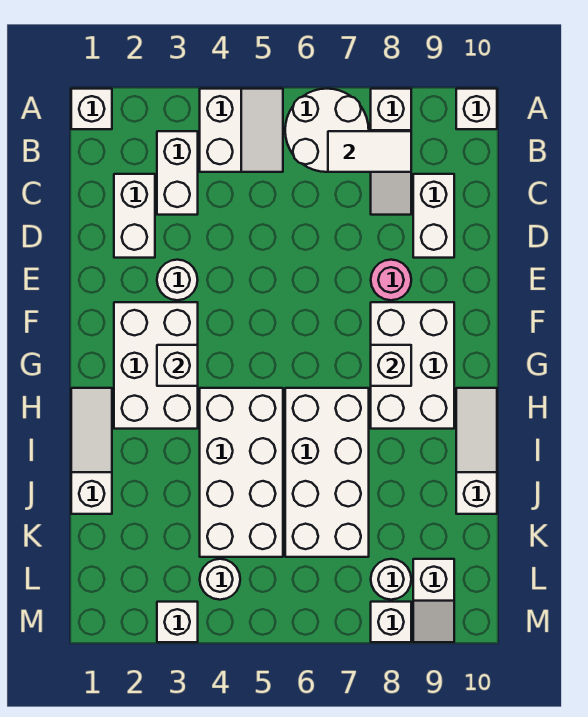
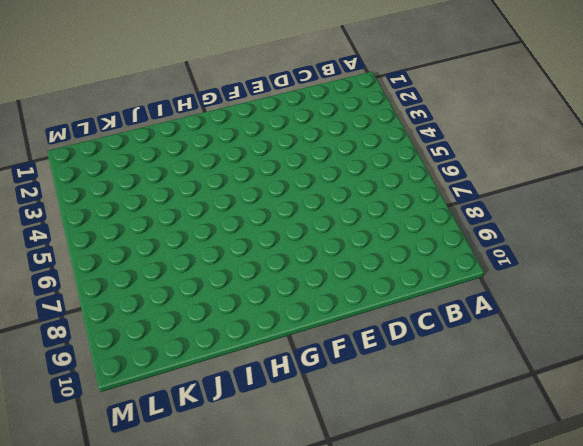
none -> white 1x1 brick [71,89,112,129]
none -> white 2x2 slope [200,89,283,172]
none -> white 2x2 round brick [285,89,369,172]

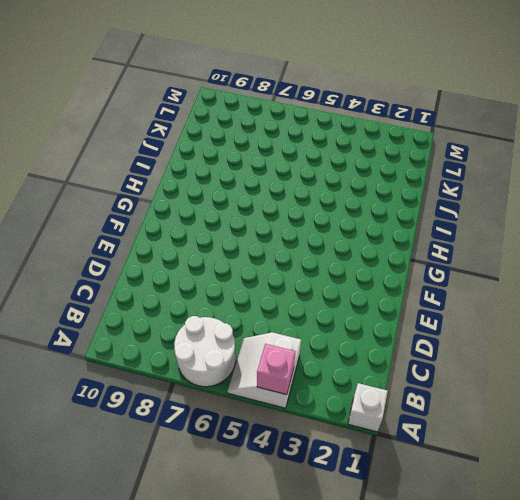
pink 1x1 brick [257,344,296,395] -> none
none -> white 1x3 slope [371,89,411,215]
none -> white 1x1 brick [456,89,497,129]
none -> white 1x2 brick [157,131,198,215]

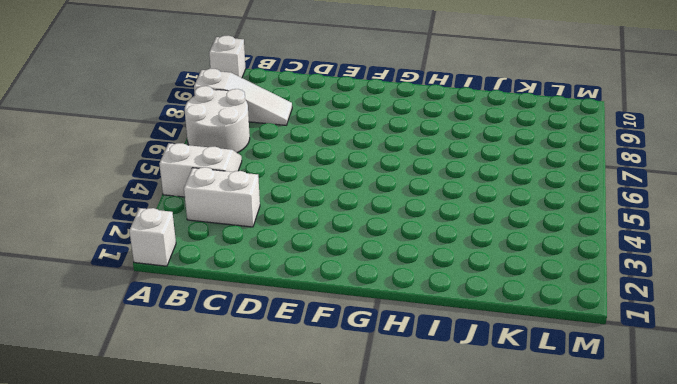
none -> white 1x2 brick [114,174,155,258]
none -> white 1x2 brick [413,174,454,258]
none -> white 1x1 round brick [157,260,198,300]

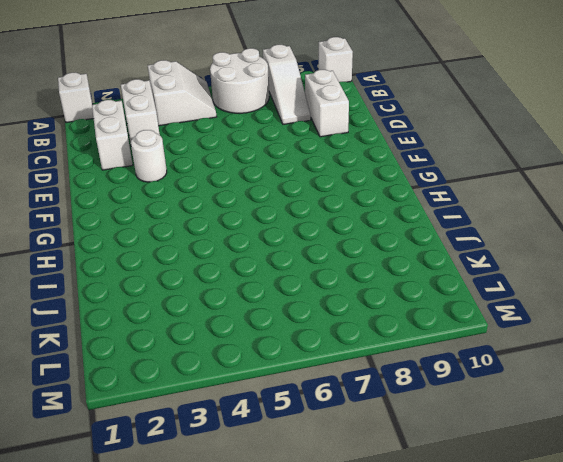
none -> pink 1x1 round brick [371,260,411,300]
none -> white 2x3 brick [114,302,198,429]
none -> white 2x3 brick [371,302,454,429]

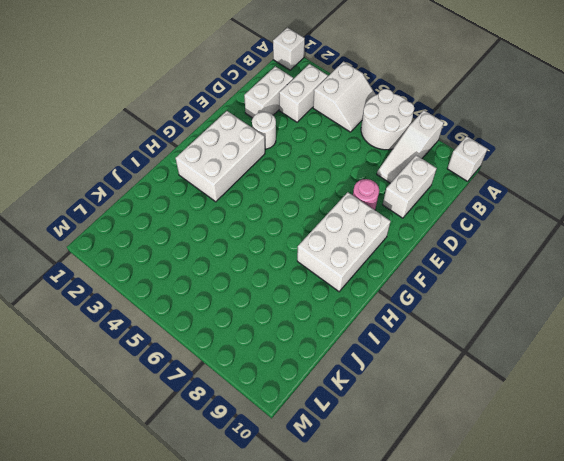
none -> white 1x3 slope [71,388,112,514]
none -> white 2x4 brick [200,388,283,557]
none -> white 2x4 brick [285,388,369,557]

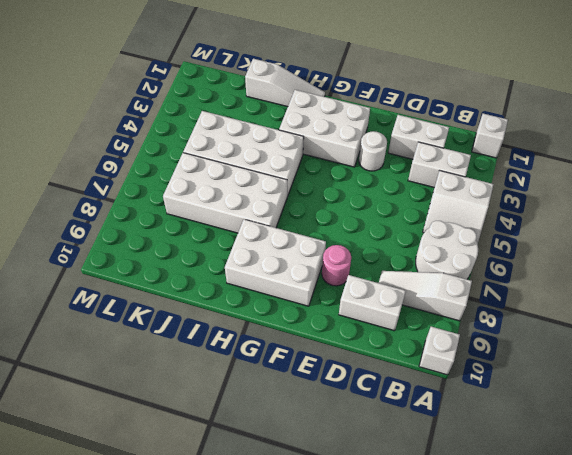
none -> white 1x3 slope [456,388,497,514]
none -> white 1x1 round brick [200,559,240,600]
none -> white 1x1 round brick [371,559,411,600]

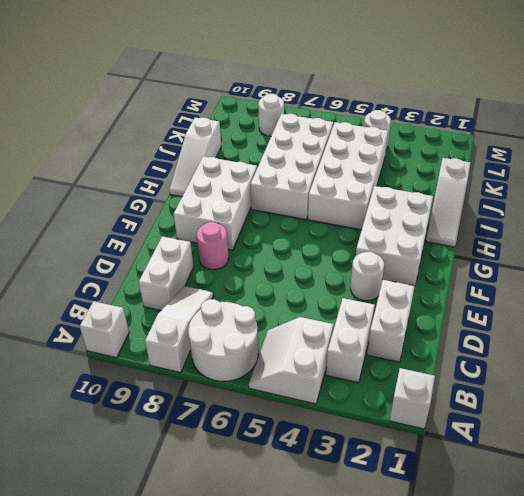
none -> white 1x2 slope [413,559,454,642]
none -> white 1x1 brick [157,602,198,642]
none -> white 1x1 brick [371,602,411,642]

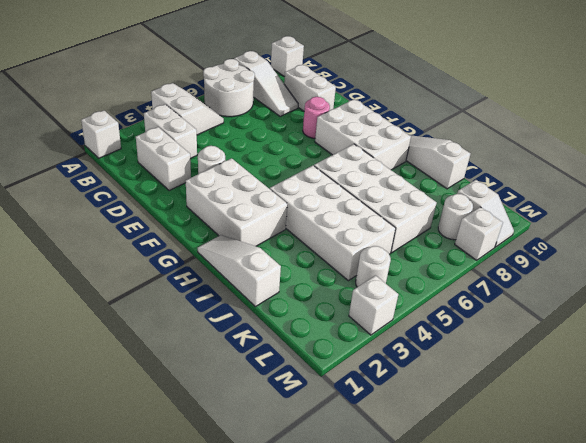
none -> white 1x2 tile [328,131,411,172]
none -> white 1x1 brick [157,345,198,386]
none -> white 1x1 brick [371,345,411,386]

